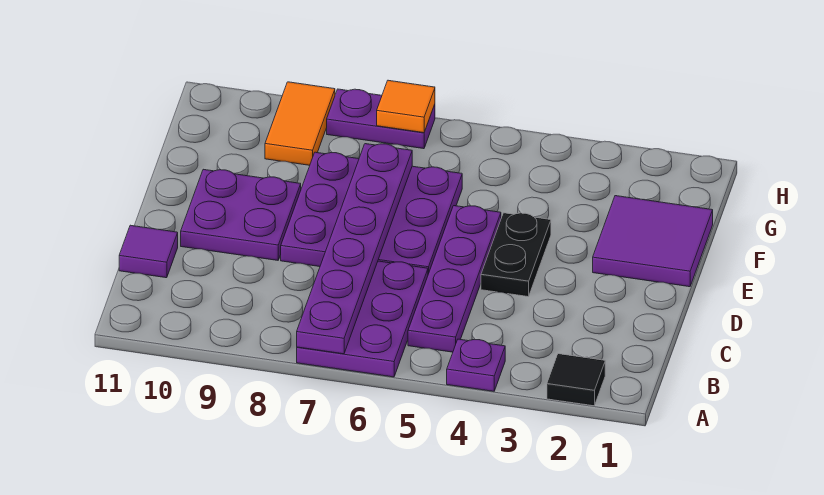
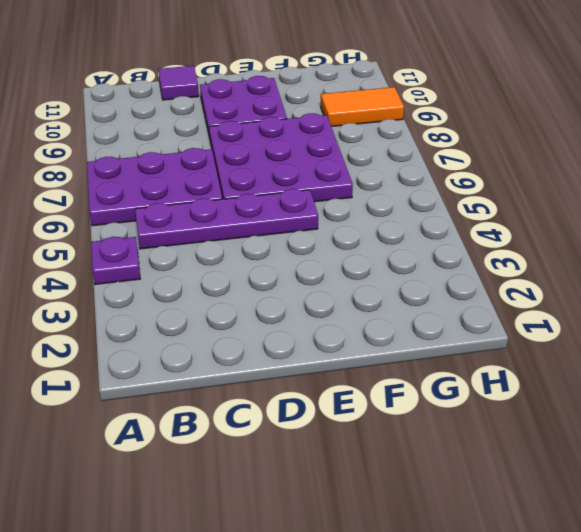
none -> black 1x1 tile [547,354,605,406]
none -> black 1x2 plate [481,213,551,297]
none -> purple 2x2 tile [593,196,713,287]

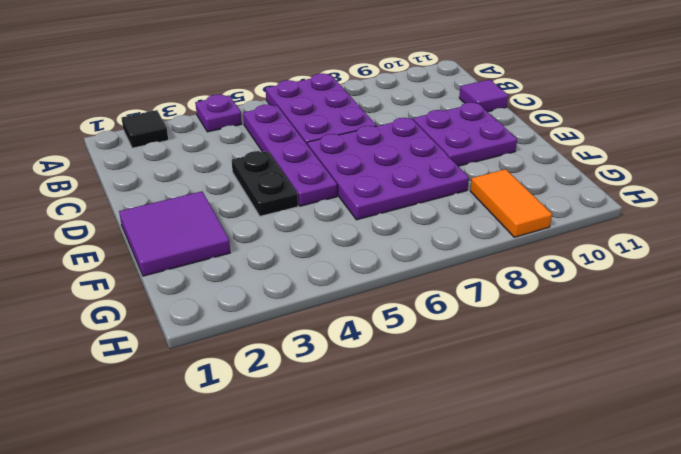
none -> purple 1x2 plate [327,89,435,149]
none -> purple 1x6 plate [297,144,412,354]
none -> orange 1x1 tile [377,80,435,133]

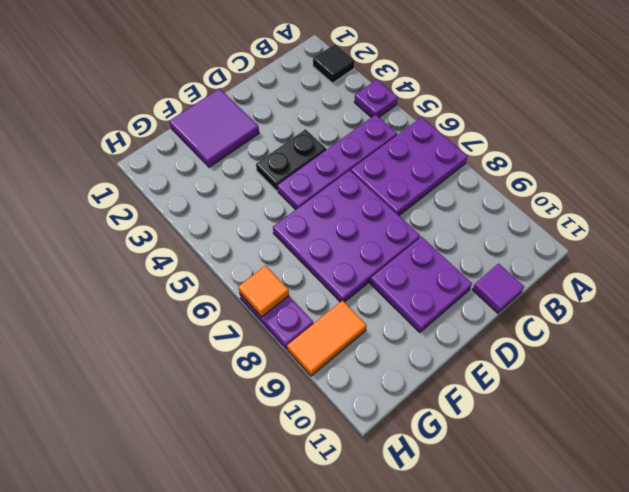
none -> purple 1x6 plate [297,144,412,354]

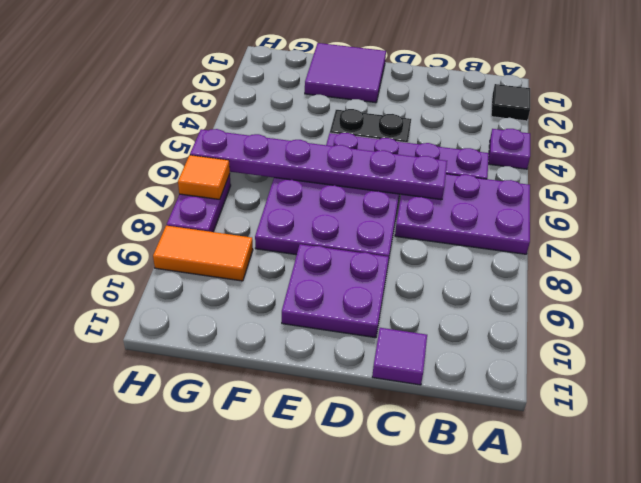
purple 1x6 plate [190,129,447,200] -> purple 1x6 plate moved to [297,144,412,354]

